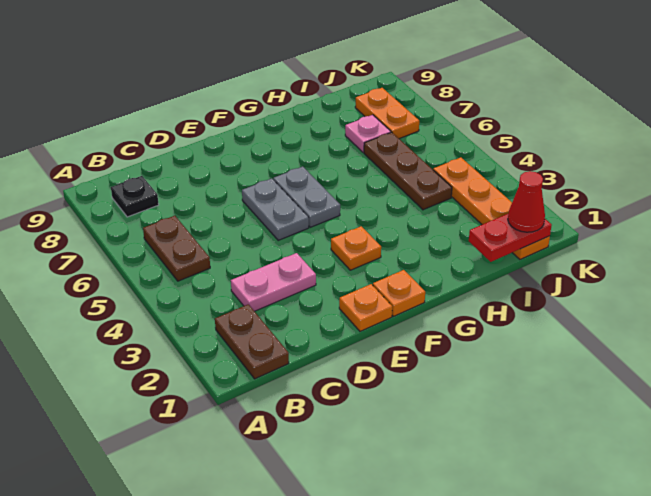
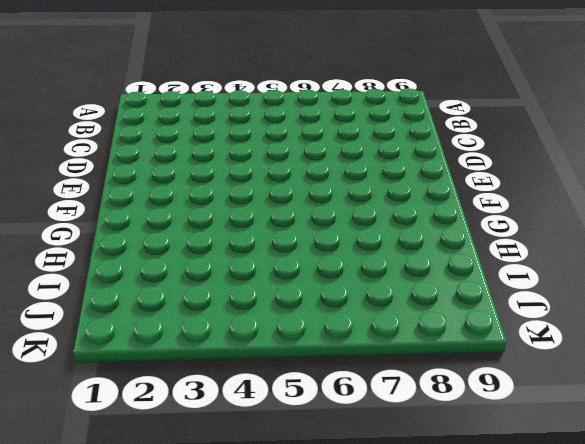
none -> brown 1x2 plate [215,304,289,379]
none -> brown 1x2 plate [143,216,210,281]
none -> black 1x1 plate [111,176,159,217]

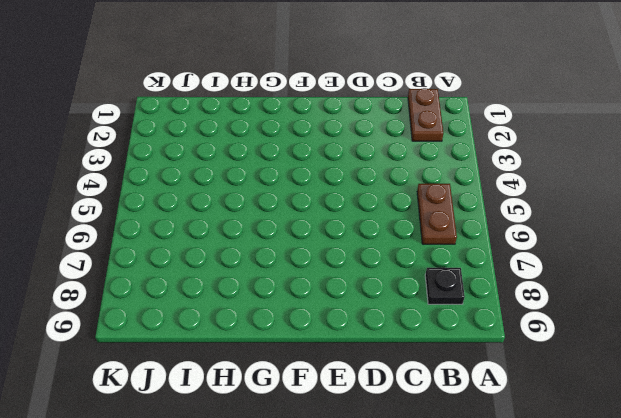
none -> pink 1x2 plate [231,253,316,311]
none -> orange 1x1 plate [339,284,392,331]
none -> grey 1x2 plate [242,178,309,240]

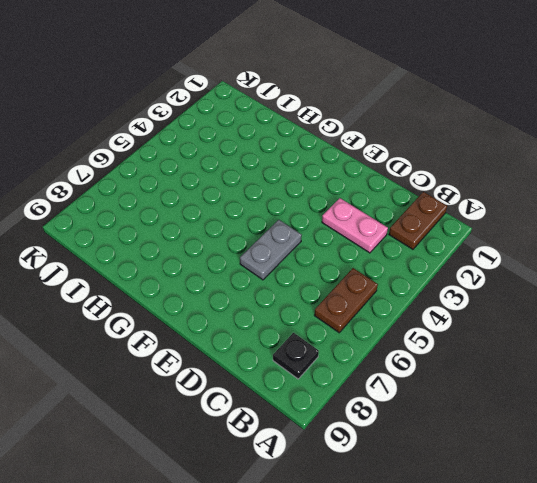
none -> orange 1x1 plate [339,284,392,331]
none -> orange 1x1 plate [373,270,425,316]
none -> orange 1x1 plate [331,226,381,270]

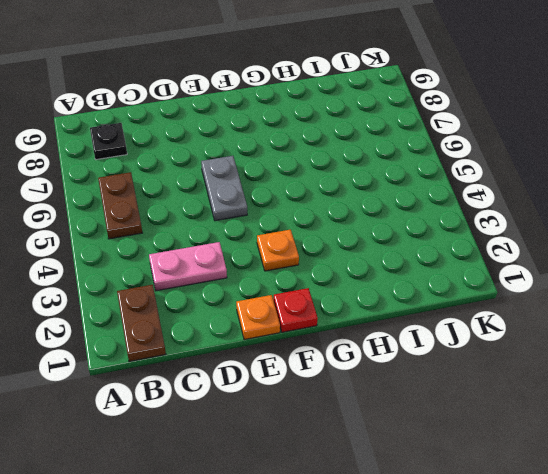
red 1x1 plate [273,288,318,332] -> orange 1x1 plate [373,270,425,316]
none -> grey 1x2 plate [273,167,340,227]
none -> brown 1x3 plate [364,132,452,210]
none -> pink 1x1 plate [345,115,391,153]

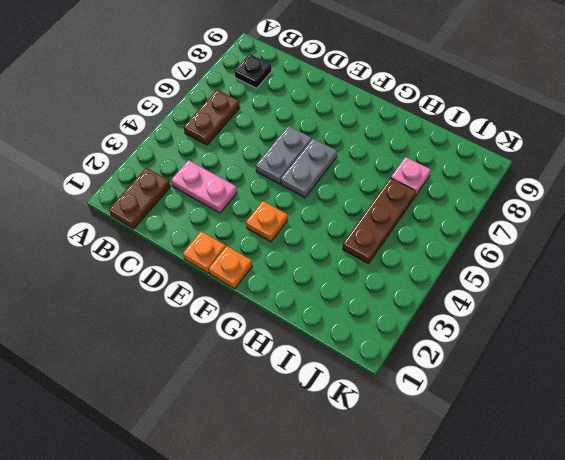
none -> orange 1x4 plate [433,157,550,259]
none -> orange 1x2 plate [355,88,419,139]
none -> red 1x2 plate [469,214,552,262]

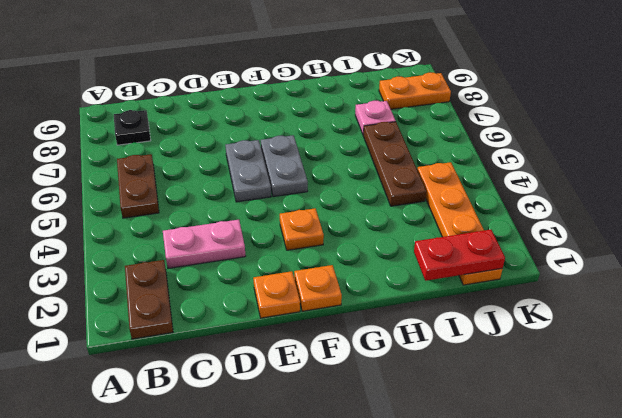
orange 1x2 plate [379,73,451,109] -> orange 1x2 plate turned to [355,88,419,139]
none -> red 1x1 cone [508,171,545,232]

